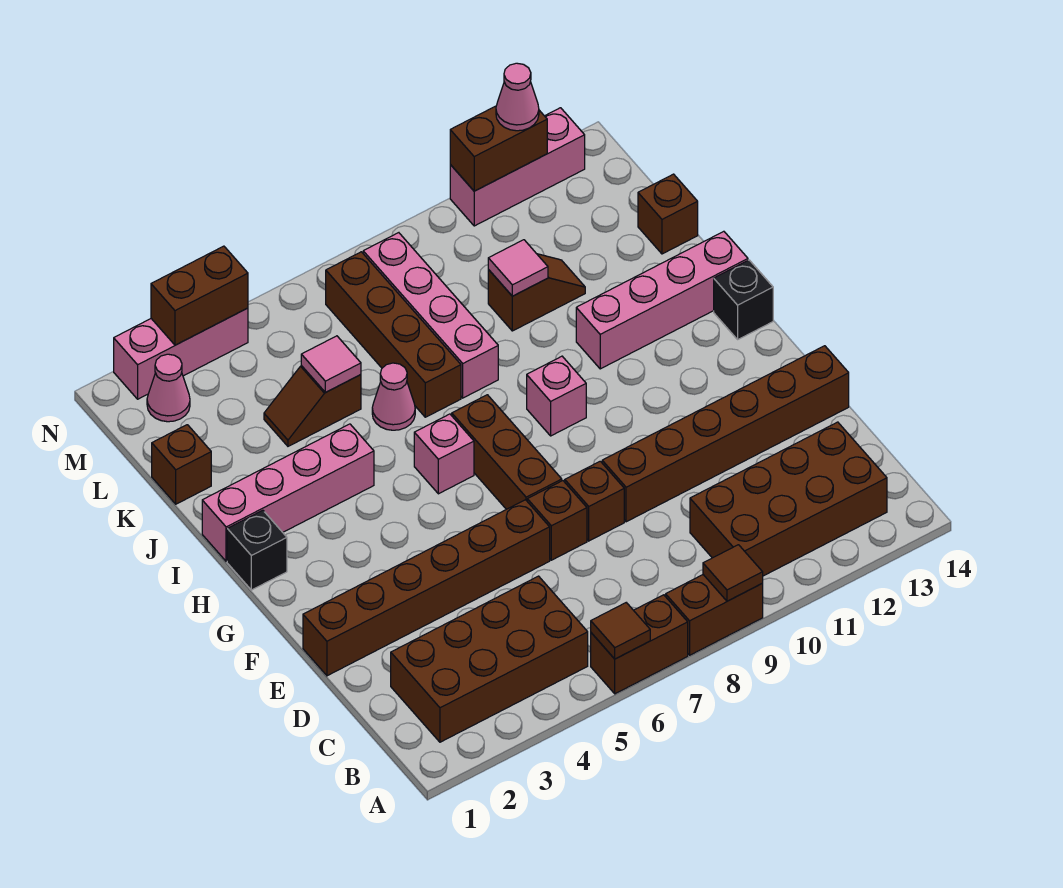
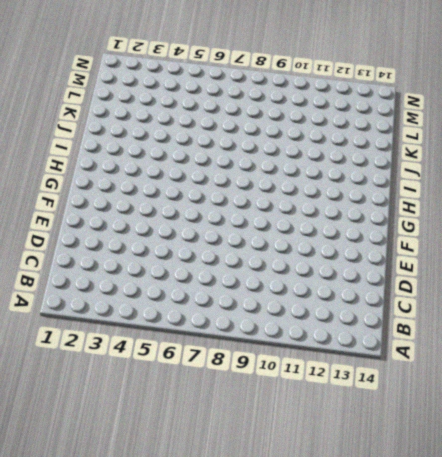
none -> brown 1x2 brick [591,595,688,694]
none -> brown 1x2 brick [666,575,763,655]
none -> brown 2x4 brick [391,576,588,742]
none -> brown 2x4 brick [690,422,887,576]

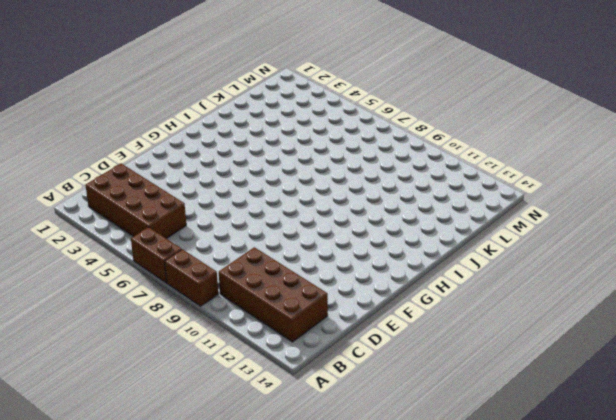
none -> brown 1x6 brick [303,500,550,676]
none -> brown 1x1 brick [527,481,587,560]
none -> brown 1x1 brick [565,461,624,541]
none -> brown 1x6 brick [602,346,849,522]

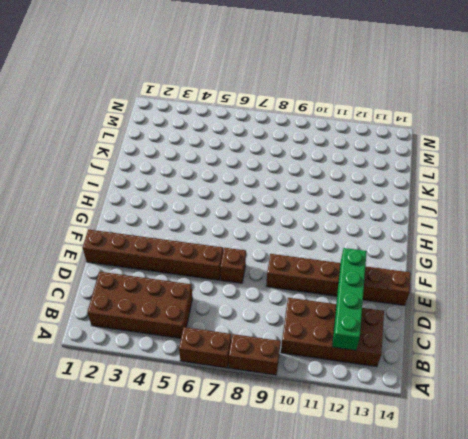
green 1x4 brick [332,248,367,350] -> none
none -> brown 1x1 brick [565,461,624,541]
none -> brown 1x3 brick [452,395,562,509]
none -> black 1x1 brick [227,510,287,590]
none -> pink 1x1 brick [414,414,474,494]

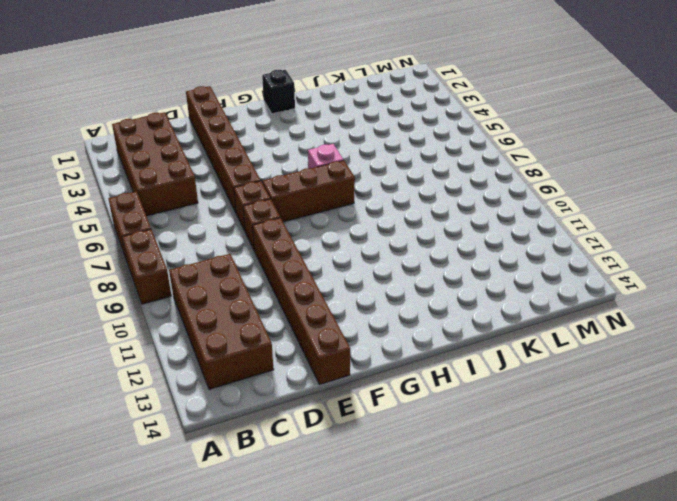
none -> pink 1x1 brick [527,356,586,436]
none -> black 1x1 brick [714,260,773,339]
none -> pink 1x4 brick [202,424,374,561]
none -> pink 1x4 brick [576,231,748,369]

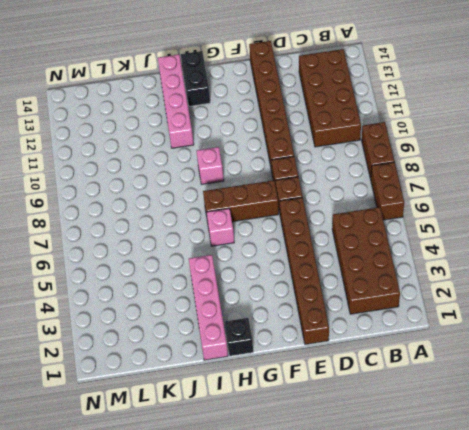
black 1x2 brick [181,51,210,106] -> black 1x1 brick [714,260,773,339]
none -> pink 1x1 cone [372,363,415,430]
none -> brown 1x4 brick [326,252,461,417]
none -> pink 1x4 brick [363,233,498,398]
none -> brown 1x1 brick [152,425,211,504]

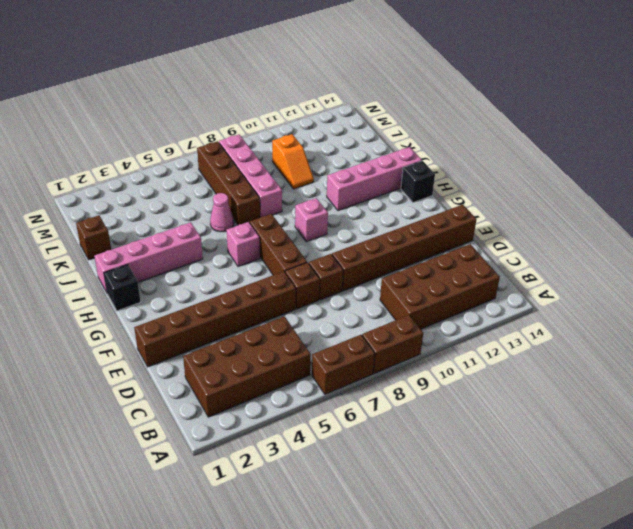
orange 1x2 slope [272,134,314,189] -> brown 1x2 slope [488,254,585,331]
none -> brown 1x2 slope [264,366,361,446]
none -> brown 1x1 brick [638,174,698,254]
none -> pink 1x1 cone [147,354,190,422]
none -> pink 1x3 brick [114,308,248,399]

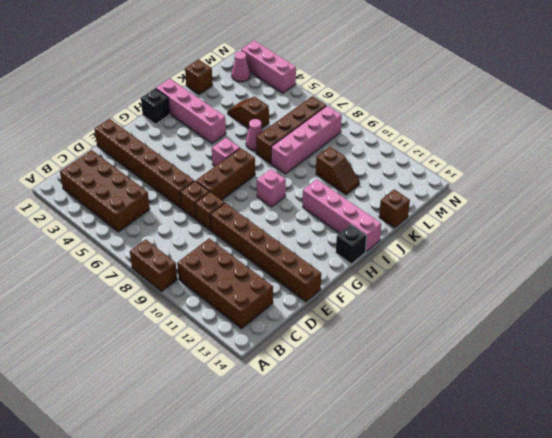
none -> brown 1x2 brick [591,595,688,694]
none -> pink 1x3 brick [450,108,585,226]
none -> brown 1x1 tile [591,603,650,659]
none -> brown 1x1 tile [703,545,763,601]

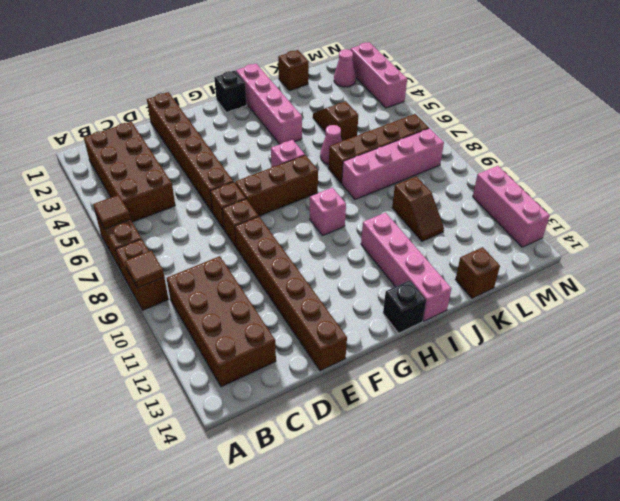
none -> pink 1x1 tile [301,336,361,392]
none -> pink 1x1 tile [488,240,548,296]
none -> brown 1x2 brick [151,246,248,345]
none -> brown 1x2 brick [450,106,547,191]

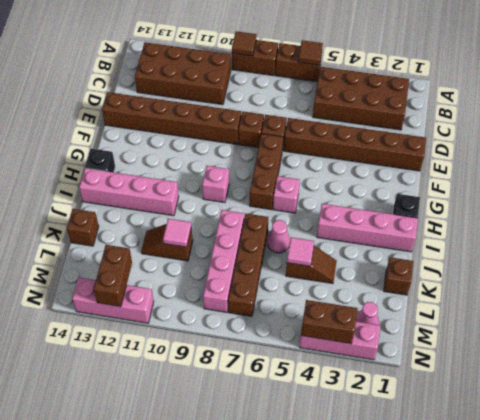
brown 1x2 brick [94,245,132,307] -> brown 1x2 brick turned to [450,106,547,191]
none -> pink 1x1 cone [496,63,539,131]

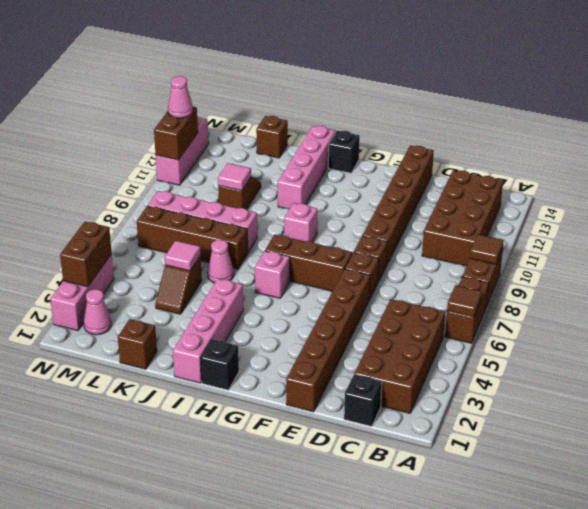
black 1x1 brick [344,374,382,427] -> none

